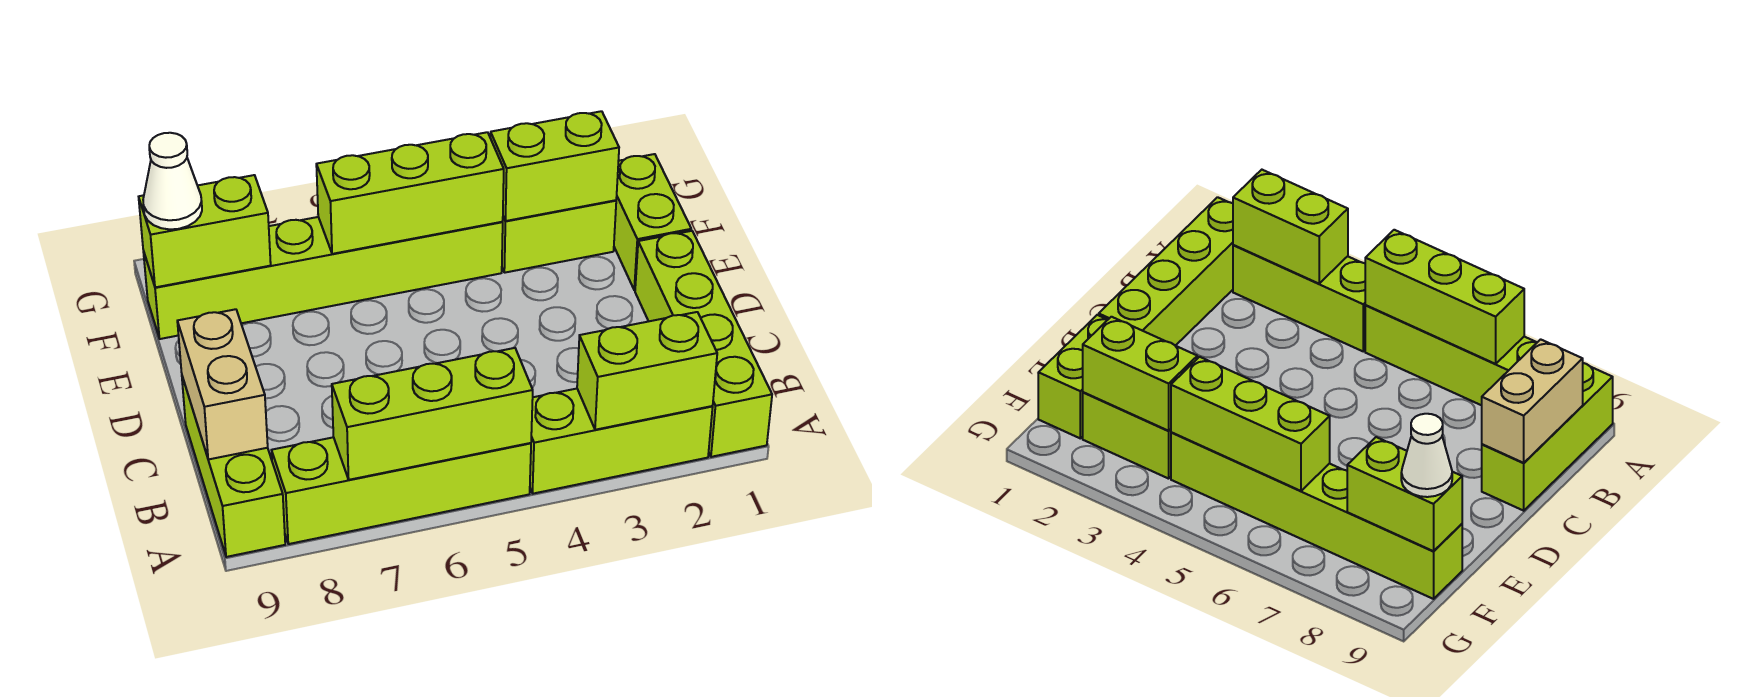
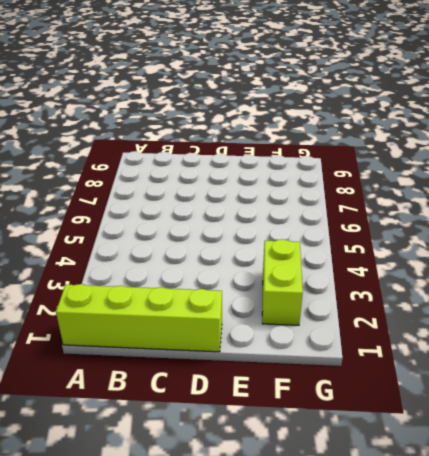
none -> lime 1x3 brick [530,389,713,494]
none -> lime 1x4 brick [272,437,531,544]
none -> lime 1x3 brick [182,377,285,557]

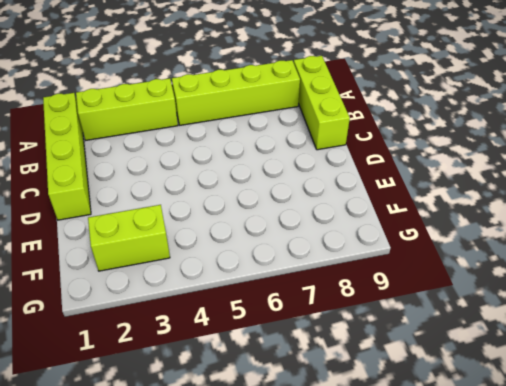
none -> lime 1x2 brick [614,154,691,290]
none -> lime 1x6 brick [143,217,503,339]
none -> lime 1x2 brick [577,312,717,430]

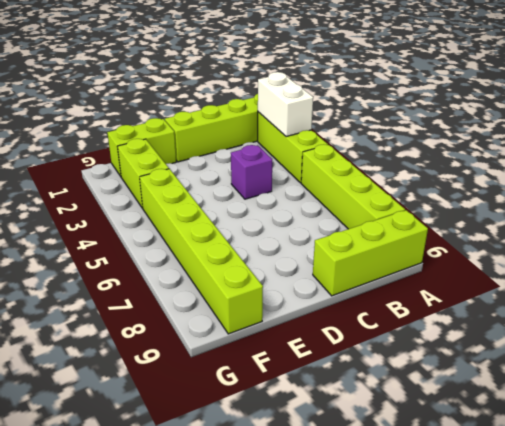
white 1x2 brick [258,72,313,137] -> lime 1x2 brick [577,312,717,430]
purple 1x1 brick [231,145,272,199] -> none
none -> lime 1x3 brick [332,348,533,480]
none -> tan 1x2 brick [177,309,268,459]
none -> lime 1x2 brick [490,111,619,221]

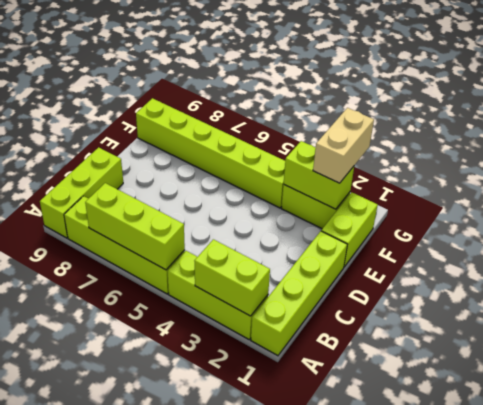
tan 1x2 brick [313,108,374,183] -> tan 1x2 brick moved to [177,309,268,459]
none -> lime 1x3 brick [316,132,504,254]
none -> lime 1x2 brick [139,175,271,287]
none -> white 1x1 cone [143,133,202,229]

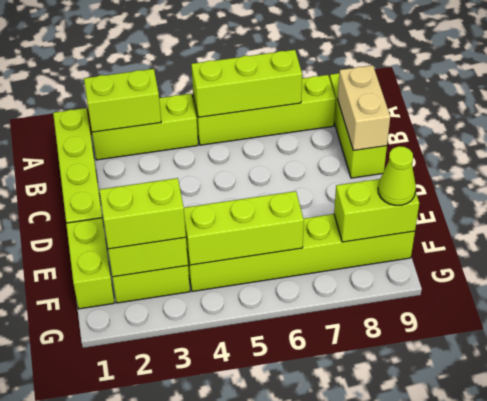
lime 1x2 brick [99,178,186,249] -> none
lime 1x1 cone [378,146,416,205] -> white 1x1 cone [143,133,202,229]

